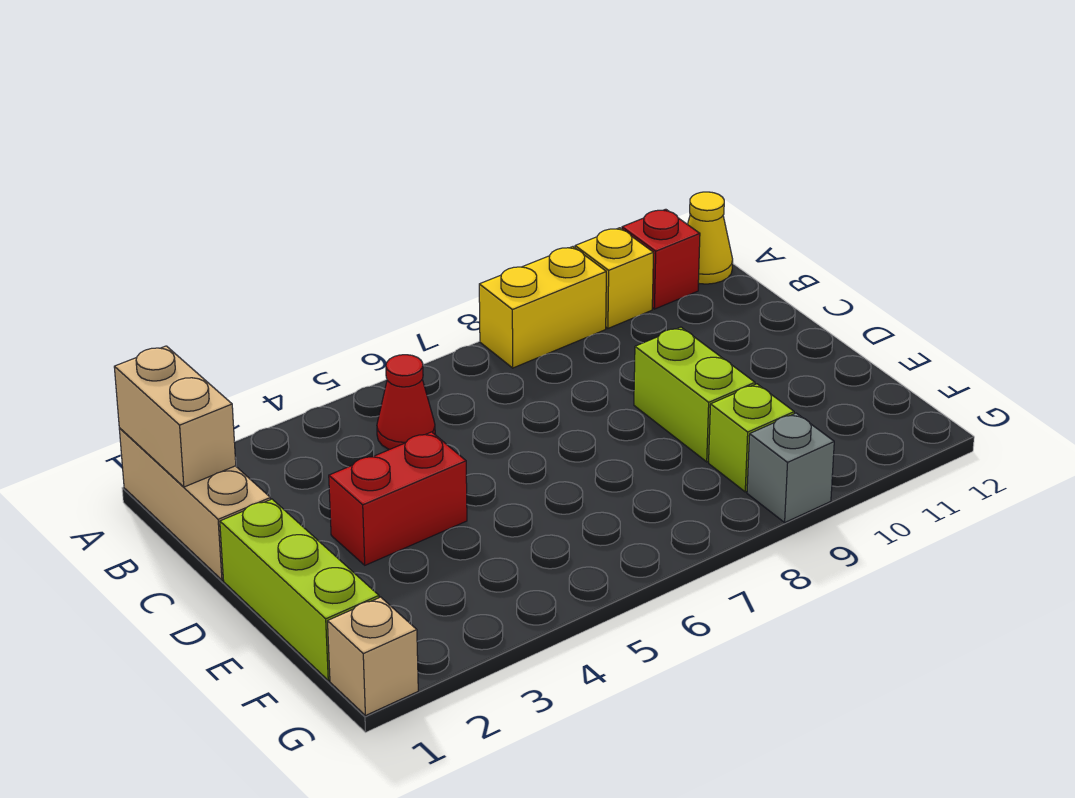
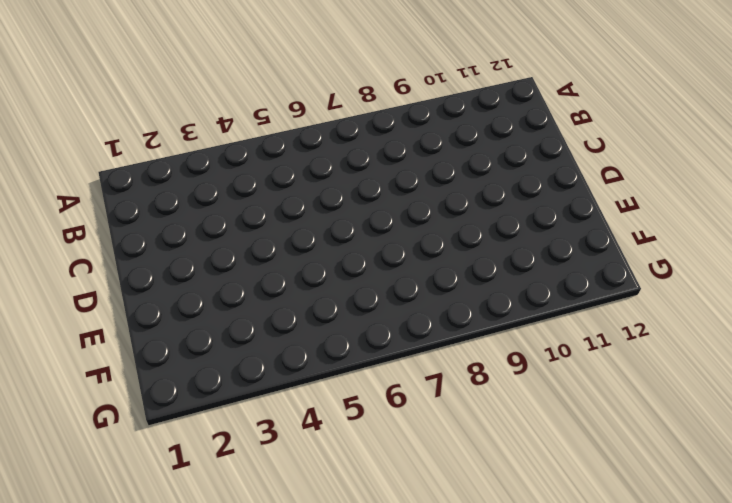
none -> tan 1x3 brick [119,428,271,580]
none -> yellow 1x2 brick [479,247,606,368]
none -> yellow 1x1 brick [575,228,654,328]

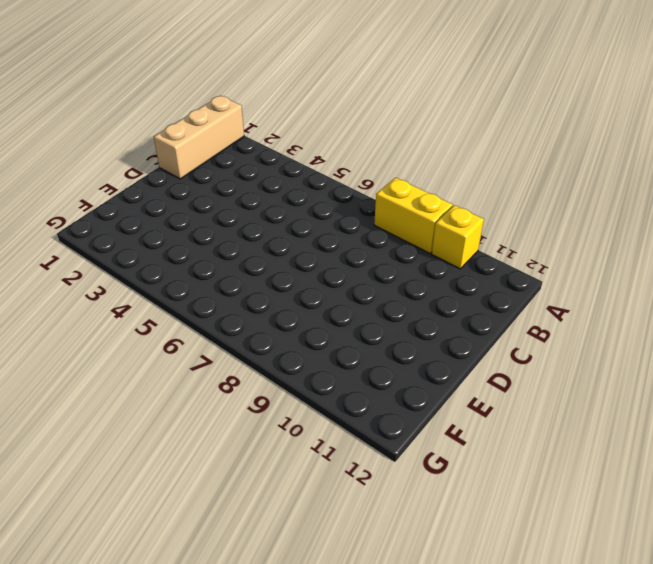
none -> red 1x1 brick [622,209,700,309]
none -> yellow 1x1 cone [688,192,733,284]
none -> red 1x1 cone [377,355,435,449]

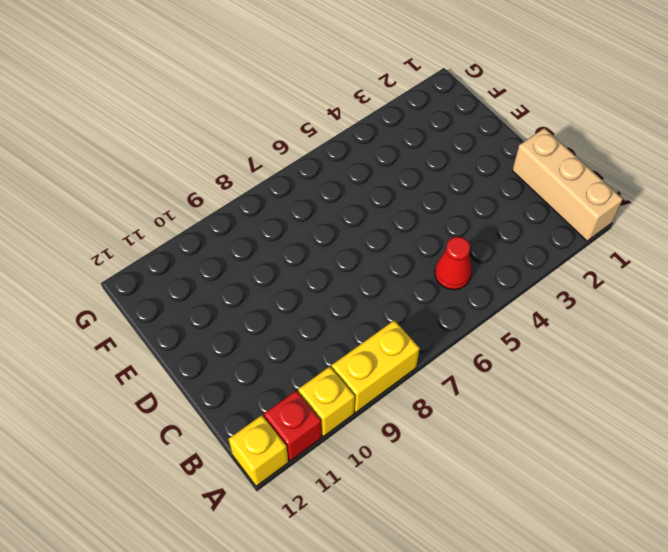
yellow 1x1 brick [229,415,288,486] -> yellow 1x1 cone [688,192,733,284]
none -> lime 1x3 brick [220,499,379,680]
none -> red 1x2 brick [329,432,467,565]
none -> lime 1x2 brick [634,327,755,462]

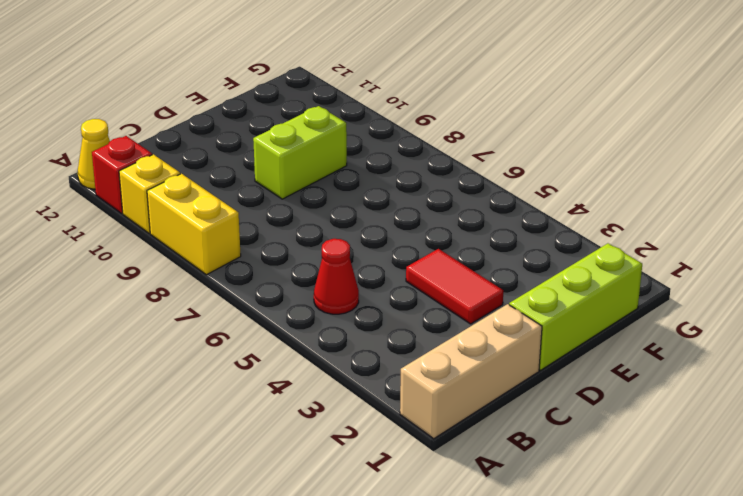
red 1x2 tile [406,249,503,324] -> red 1x2 brick [329,432,467,565]
none -> lime 1x1 brick [709,384,794,492]
none -> tan 1x1 brick [328,597,418,716]
none -> grey 1x1 brick [747,413,834,522]

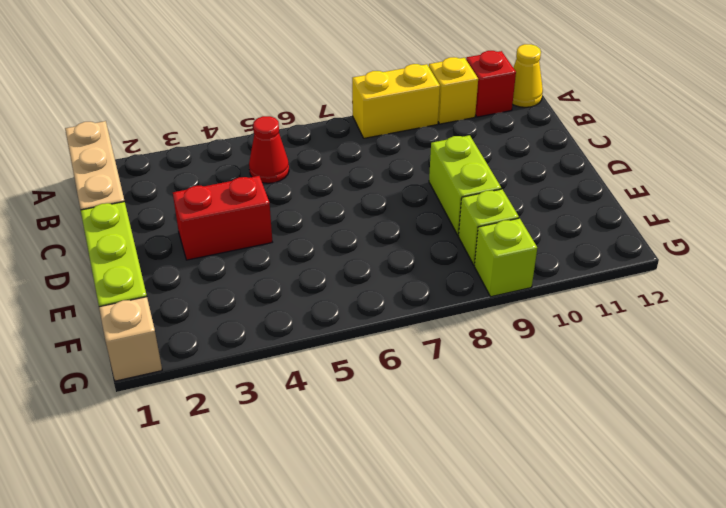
lime 1x1 brick [474,218,537,297] -> grey 1x1 brick [747,413,834,522]
none -> tan 1x2 brick [114,346,236,487]

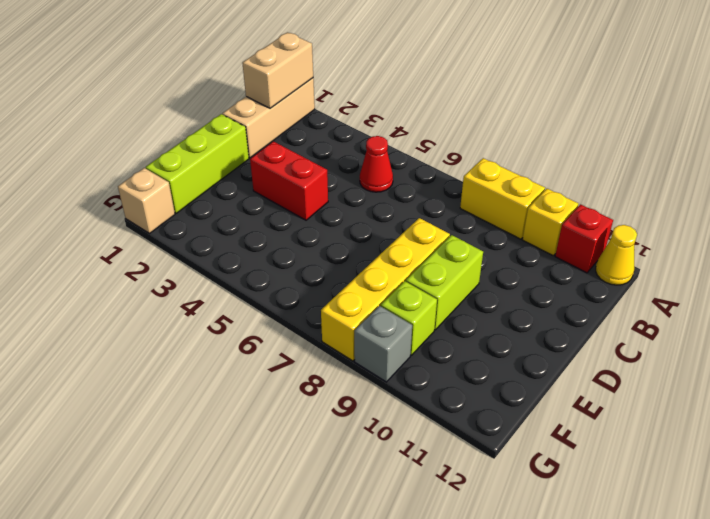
yellow 1x4 brick [321,218,450,361] -> none

